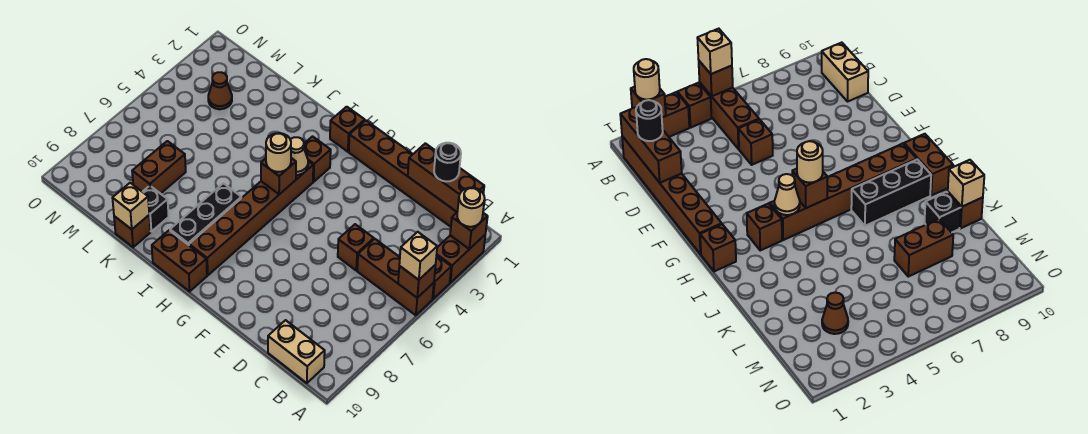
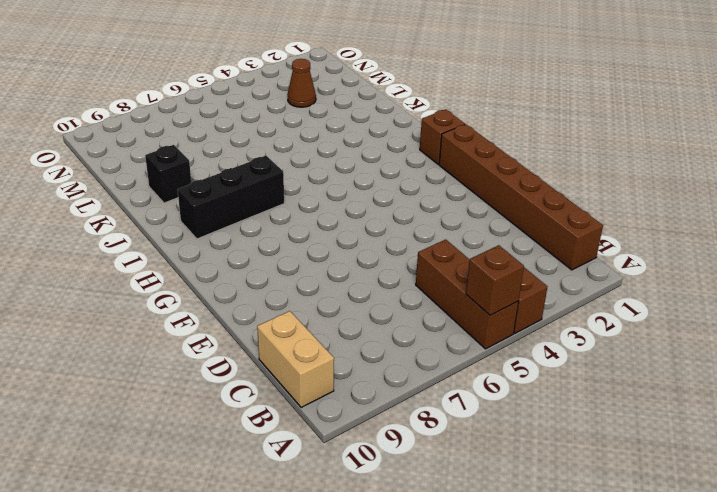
none -> brown 1x2 brick [437,235,485,283]
none -> brown 1x1 brick [338,224,374,270]
none -> brown 1x1 brick [304,136,331,182]

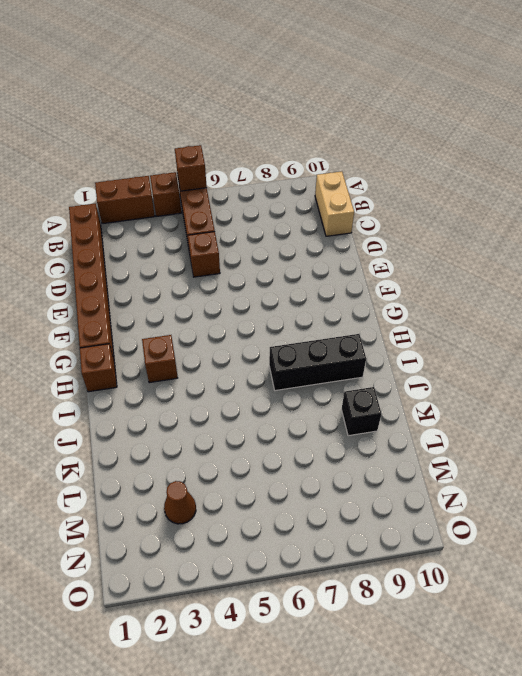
none -> brown 1x6 brick [189,161,313,275]
none -> brown 1x2 brick [152,230,207,291]
none -> brown 1x1 brick [114,215,151,247]

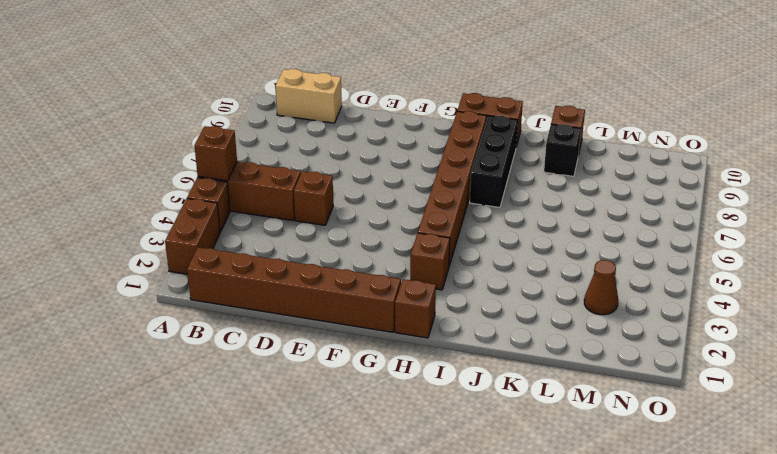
none -> brown 1x2 brick [132,141,186,194]
none -> brown 1x1 brick [450,213,488,249]
none -> brown 1x3 brick [408,143,484,212]

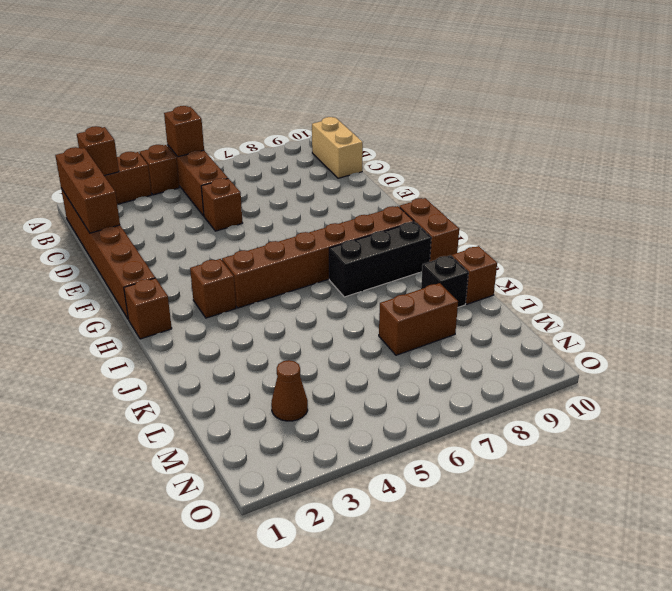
none -> tan 1x1 cone [290,137,308,175]
none -> brown 1x1 brick [261,158,296,194]
none -> tan 1x1 brick [113,183,149,229]

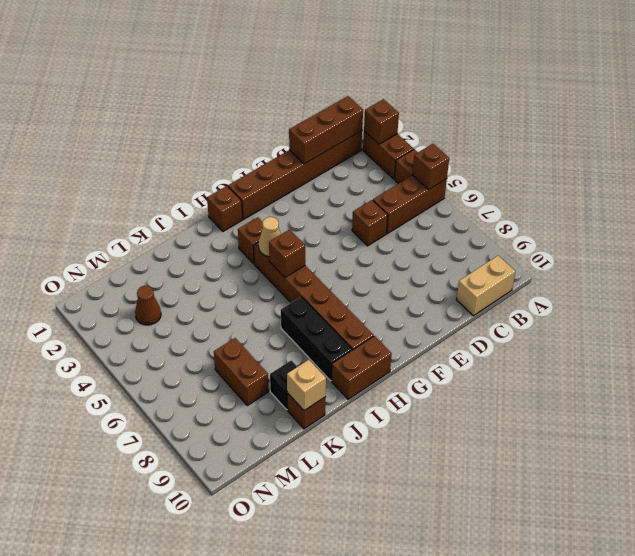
none -> tan 1x1 round brick [457,188,485,227]
none -> tan 1x1 brick [399,232,437,280]
none -> black 1x1 round brick [434,143,461,181]

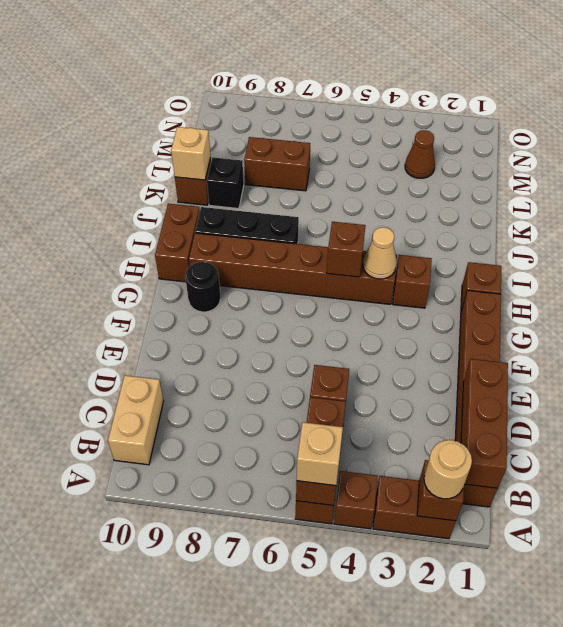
black 1x1 round brick [185,262,220,312] -> black 1x1 round brick moved to [434,143,461,181]
none -> tan 1x1 round brick [266,133,291,172]

